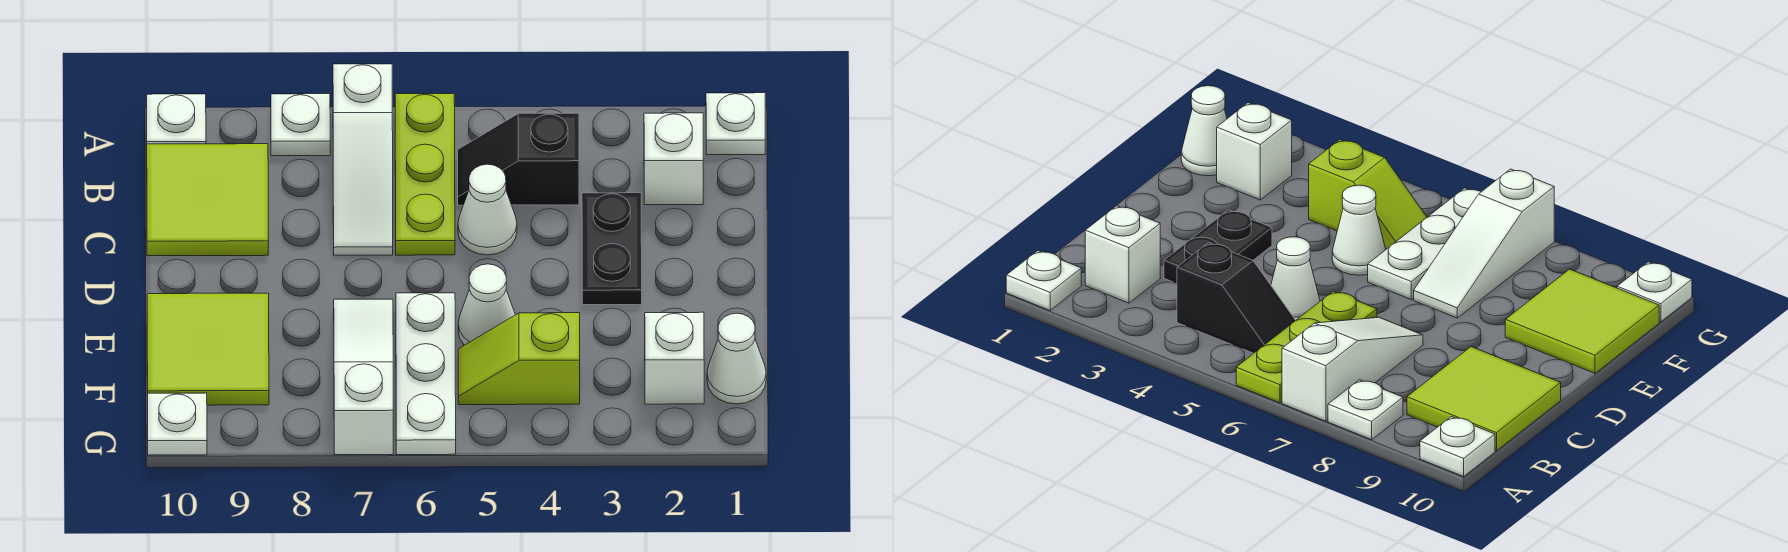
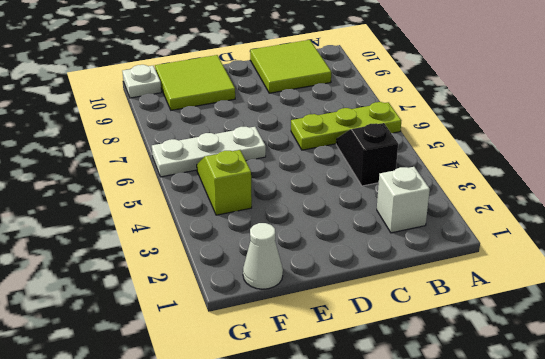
none -> white 1x1 plate [706,93,765,155]
none -> white 1x3 slope [333,64,393,255]
none -> white 1x1 plate [271,94,330,156]

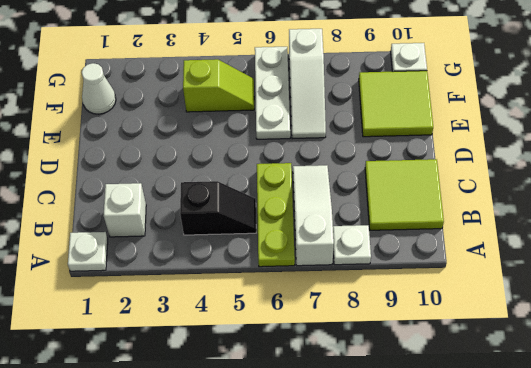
none -> white 1x1 plate [147,94,206,144]
none -> black 1x2 plate [582,193,642,305]
none -> white 1x1 cone [458,164,517,255]

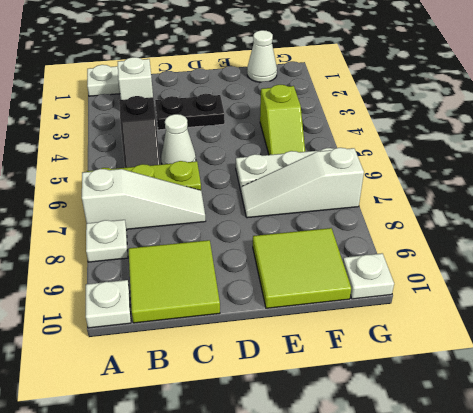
none -> white 1x1 cone [458,264,515,345]
none -> white 1x1 brick [645,312,704,404]

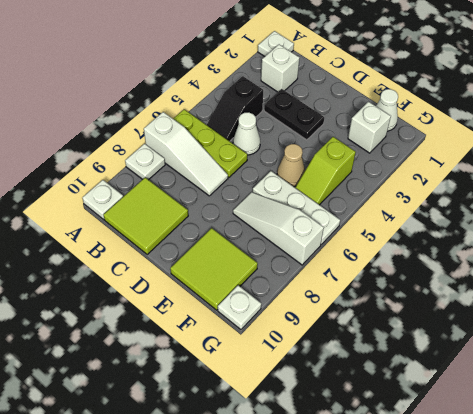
tan 1x1 cone [277,144,305,187] -> white 1x1 cone [458,264,515,345]

